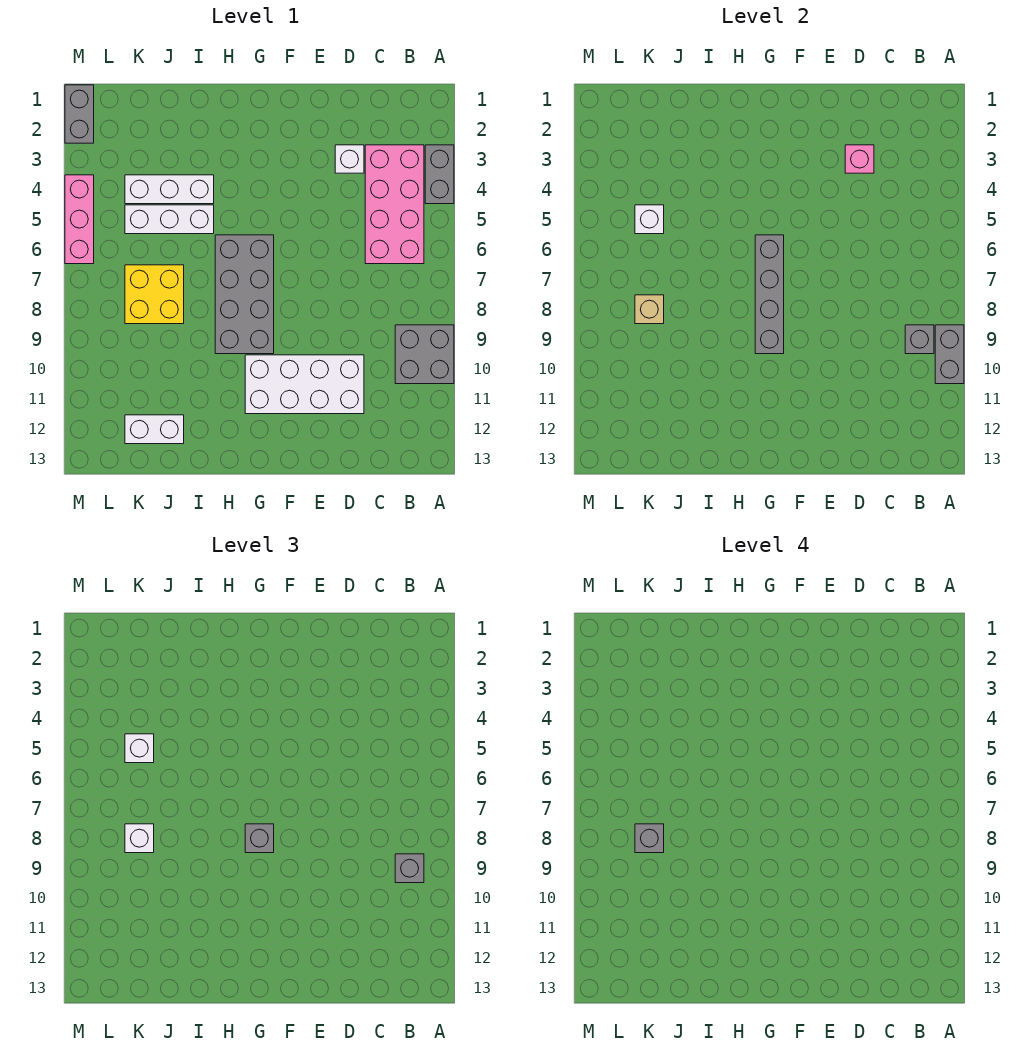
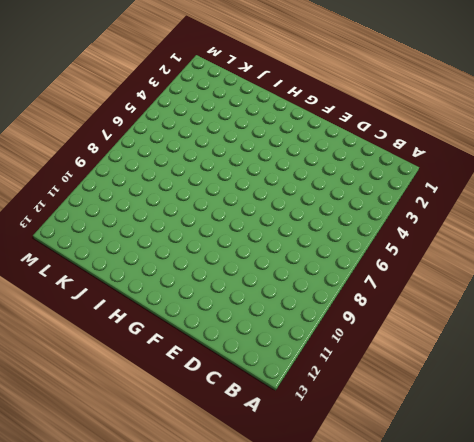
none -> grey 1x2 brick [425,145,454,204]
none -> grey 2x2 brick [395,325,454,384]
none -> pink 2x4 brick [365,145,424,264]

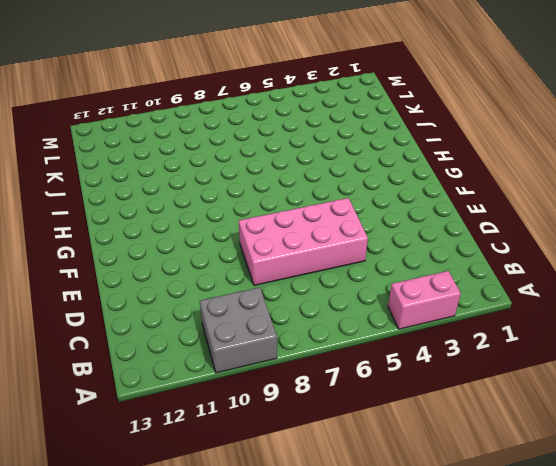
pink 1x2 brick [388,271,461,329] -> grey 1x2 brick [425,145,454,204]
pink 2x4 brick [239,198,368,285] -> pink 2x4 brick moved to [365,145,424,264]
none -> white 1x1 brick [335,145,364,173]
none -> white 2x4 brick [245,355,364,414]
none -> grey 2x4 brick [215,235,274,354]

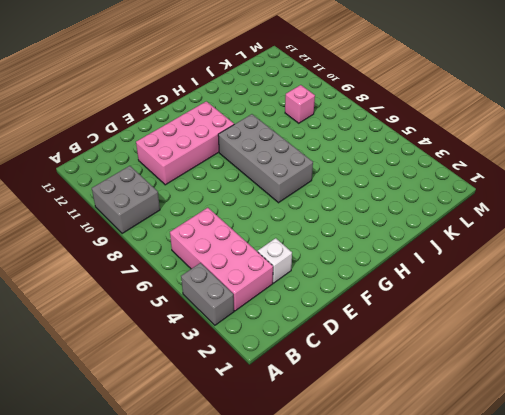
pink 2x4 brick [136,101,234,185] -> white 2x4 brick [245,355,364,414]
pink 1x1 brick [285,85,315,123] -> pink 1x1 brick moved to [845,145,874,173]
none -> white 1x3 brick [125,175,214,204]
none -> white 1x3 brick [125,205,214,234]
none -> yellow 2x2 brick [125,265,184,324]

